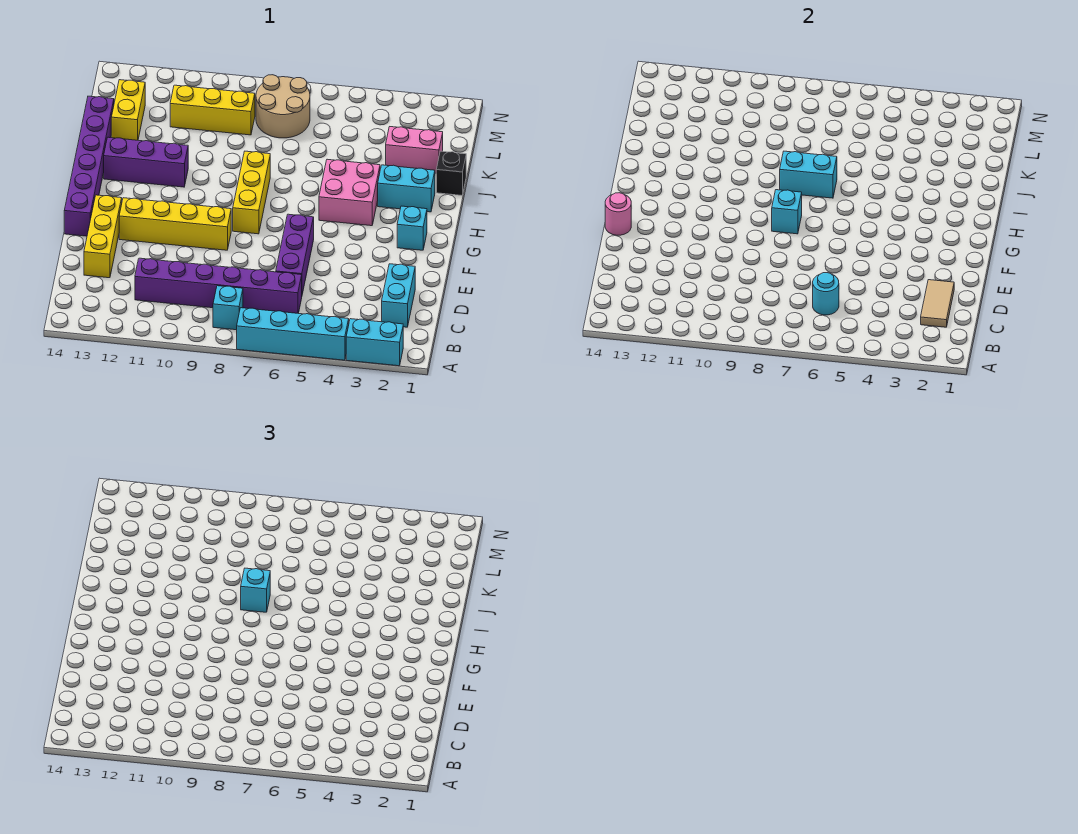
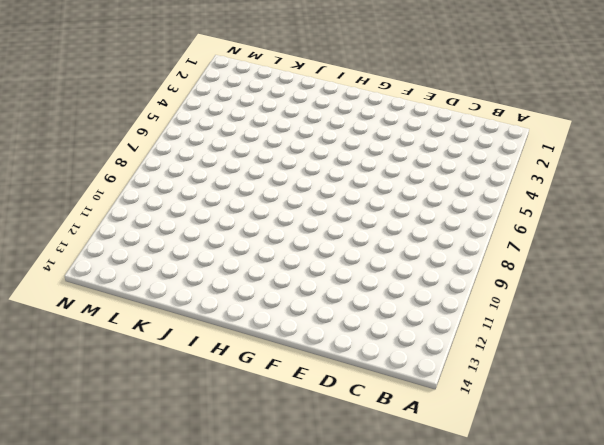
none -> cyan 1x2 brick [346,319,403,366]
none -> cyan 1x4 brick [237,308,349,360]
none -> cyan 1x1 brick [213,286,243,330]

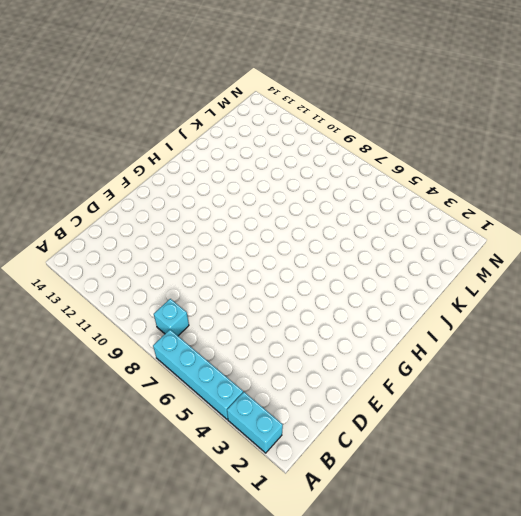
none -> cyan 1x2 brick [382,264,415,327]
none -> purple 1x6 brick [135,258,302,313]
none -> purple 1x3 brick [276,214,314,294]

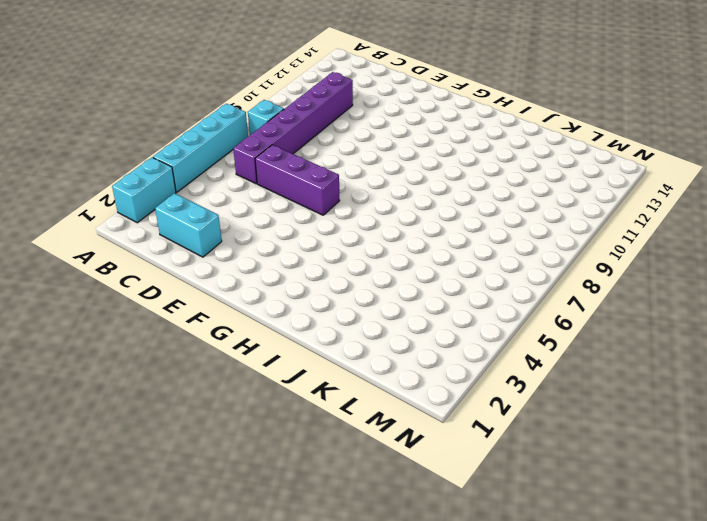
none -> yellow 1x3 brick [84,195,122,278]
none -> yellow 1x4 brick [119,198,231,250]
none -> purple 1x6 brick [64,96,114,236]

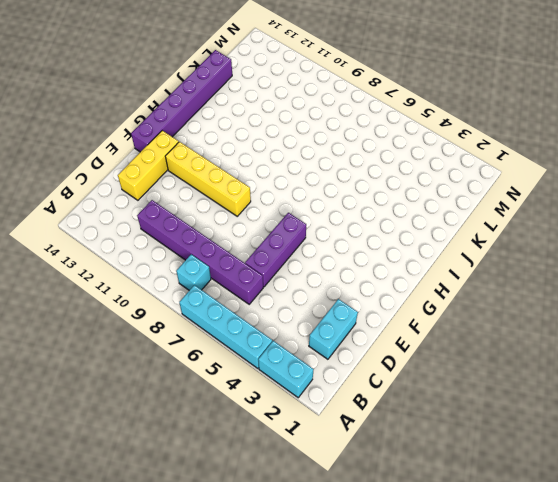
none -> cyan 1x1 brick [397,206,427,250]
none -> yellow 1x3 brick [233,151,270,234]
none -> pink 2x2 brick [319,159,380,226]

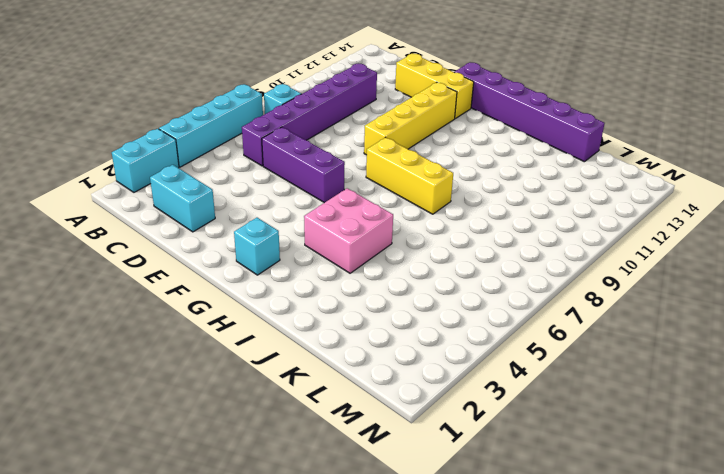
none -> cyan 1x2 brick [378,165,435,212]
none -> purple 1x3 brick [104,137,188,187]
none -> black 1x1 brick [436,151,466,195]

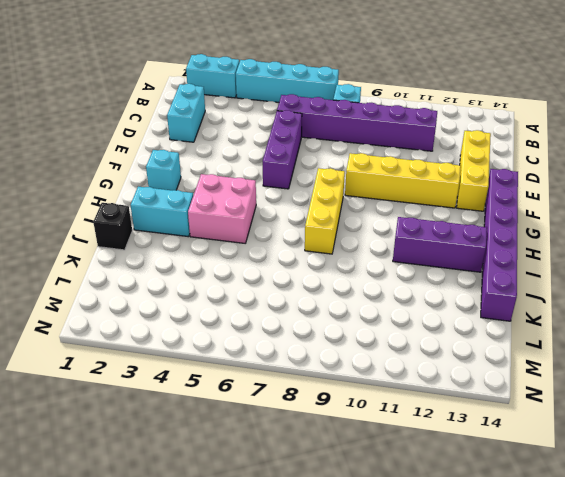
none -> pink 1x2 brick [386,127,443,173]
none -> yellow 1x2 brick [111,80,145,140]
none -> tan 2x2 round brick [256,75,310,138]

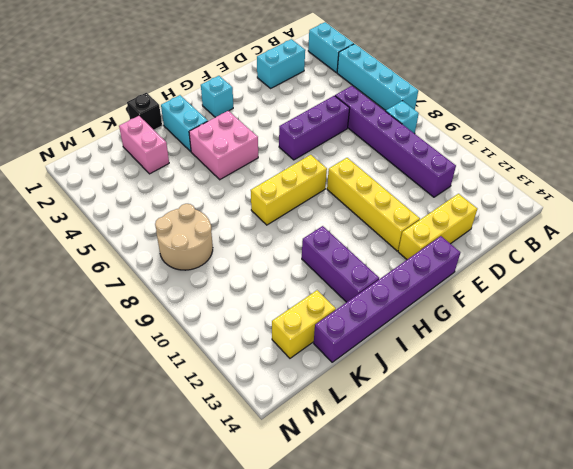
none -> yellow 1x3 brick [170,85,255,135]
none -> tan 1x2 tile [921,280,954,327]
none -> cyan 1x1 round brick [813,273,839,315]

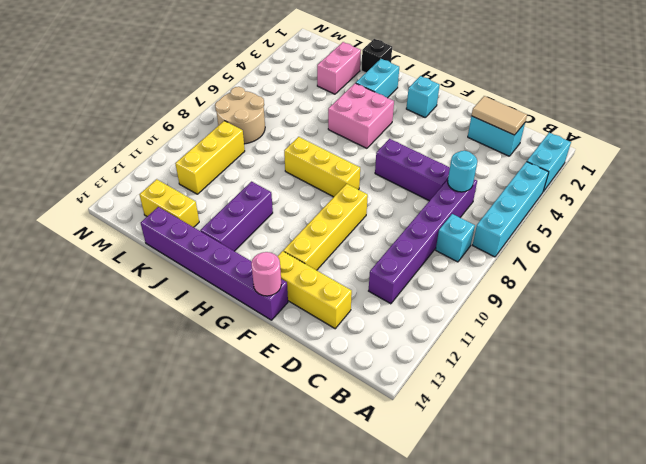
none -> cyan 1x1 brick [772,190,802,234]
none -> cyan 1x2 brick [780,151,837,198]
none -> cyan 1x1 brick [241,568,270,612]

